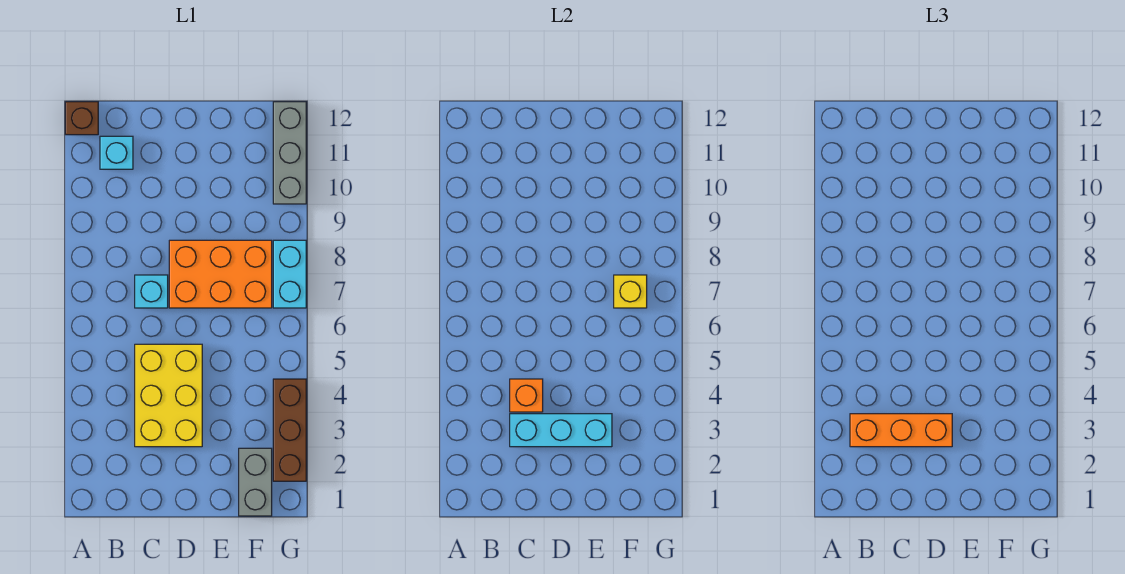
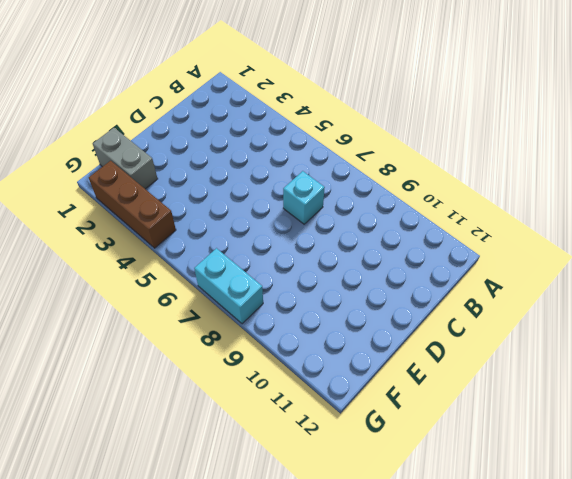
none -> brown 1x1 brick [65,102,98,135]
none -> cyan 1x1 brick [100,136,133,169]
none -> yellow 2x3 brick [135,344,202,447]

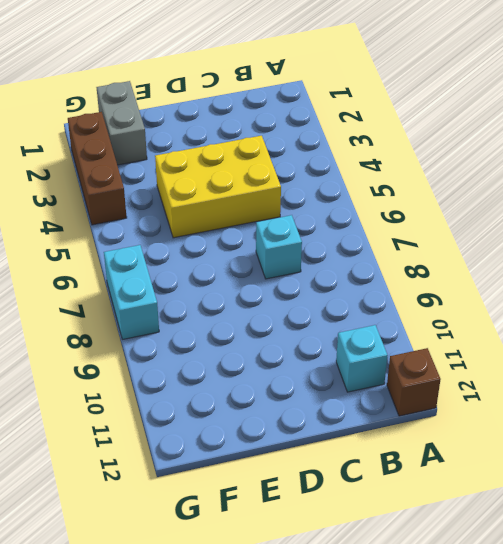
yellow 2x3 brick [155,136,281,238] -> yellow 2x3 brick turned to [135,344,202,447]
none -> orange 2x3 brick [169,240,272,308]
none -> grey 1x3 brick [273,102,306,204]
none -> cyan 1x3 brick [510,414,612,447]

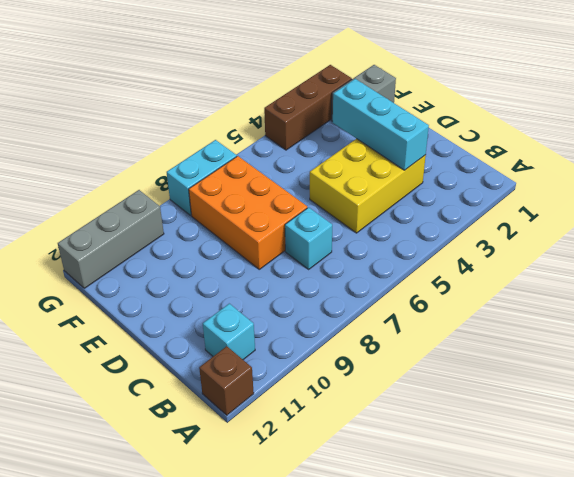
none -> orange 1x1 brick [510,379,543,412]
none -> yellow 1x1 brick [614,275,647,308]
none -> orange 1x3 brick [850,414,952,447]

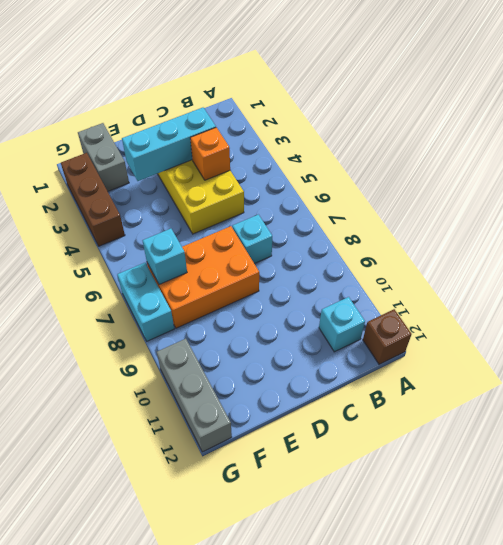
cyan 1x1 brick [142,229,187,285] -> yellow 1x1 brick [614,275,647,308]
none -> orange 1x3 brick [850,414,952,447]

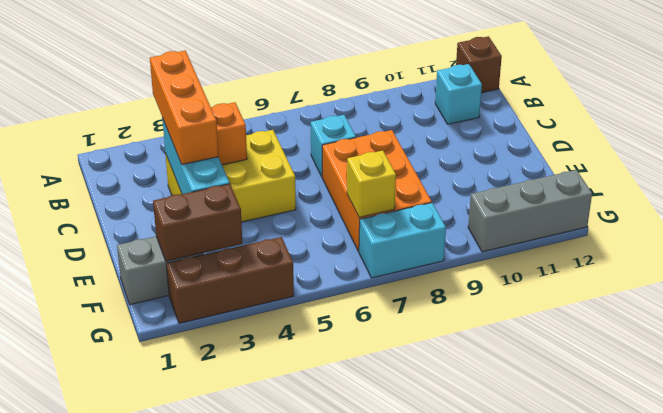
brown 1x2 brick [153,184,242,261] -> none

